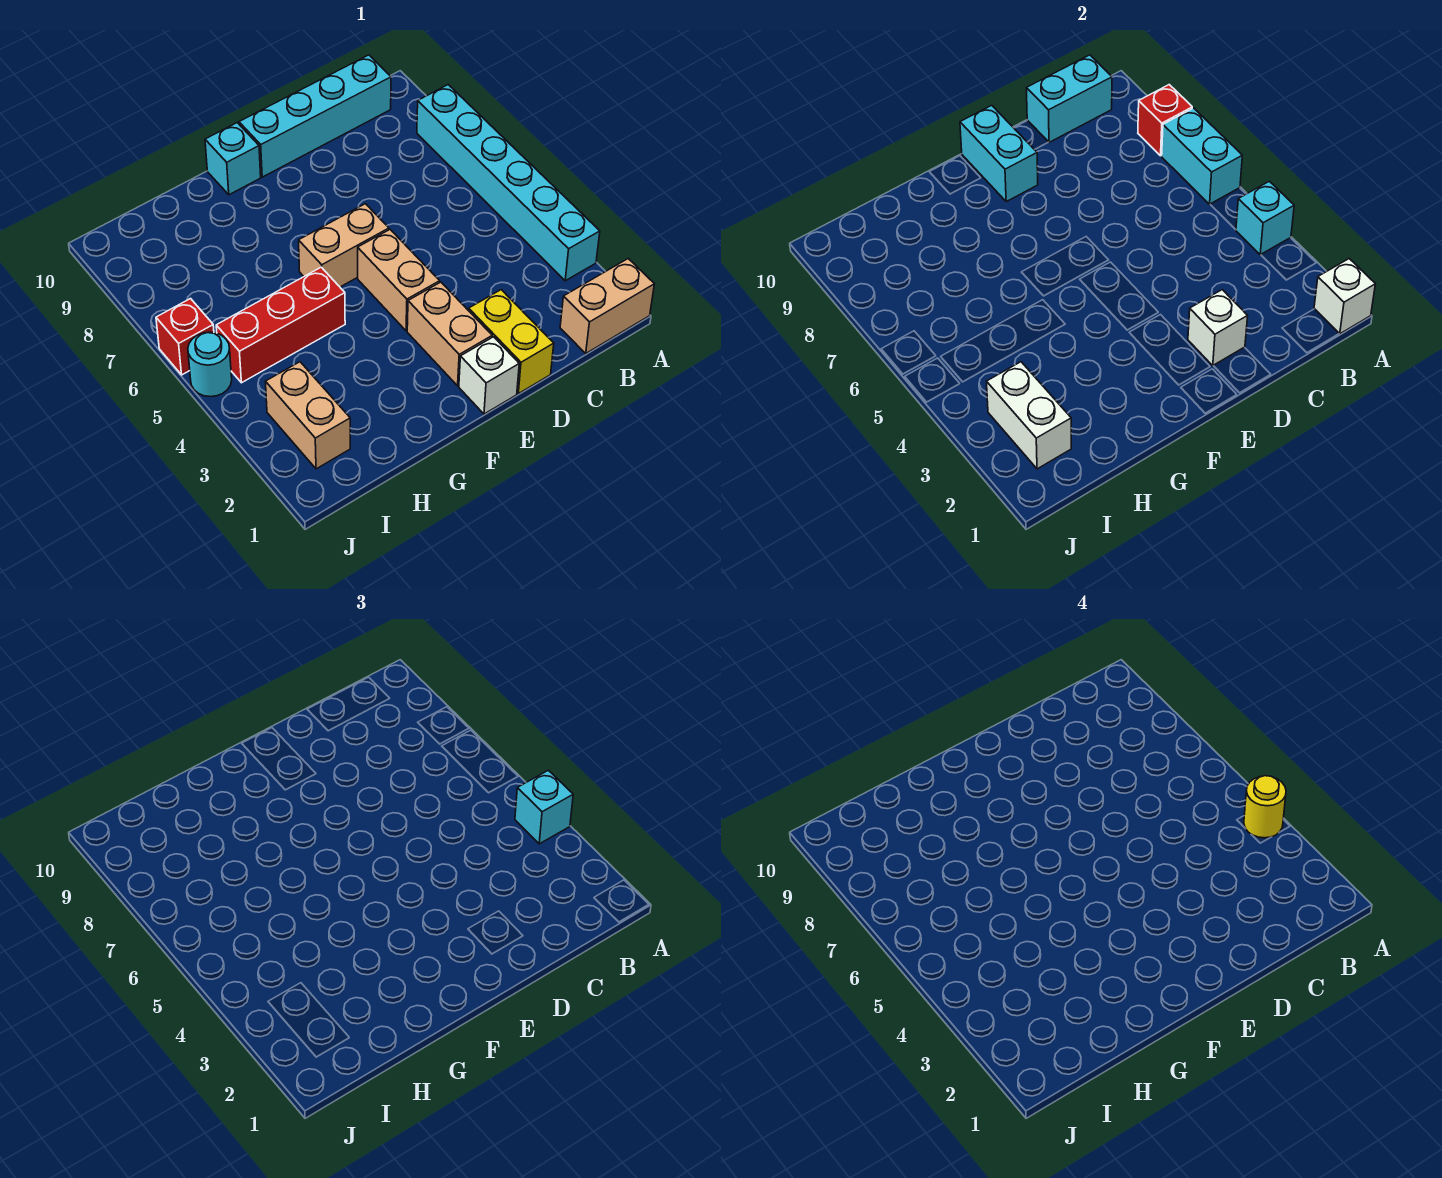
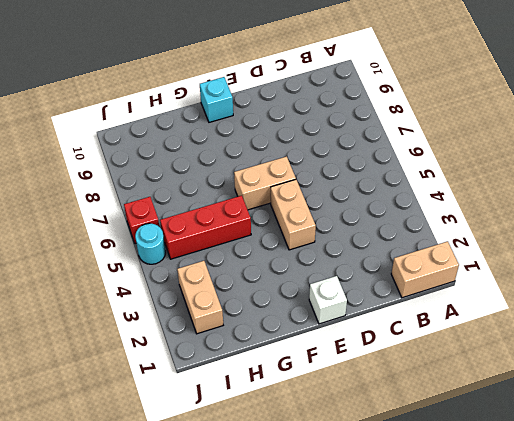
none -> cyan 1x6 brick [417,85,600,281]
none -> cyan 1x4 brick [239,55,391,177]
none -> yellow 1x2 brick [469,290,554,394]

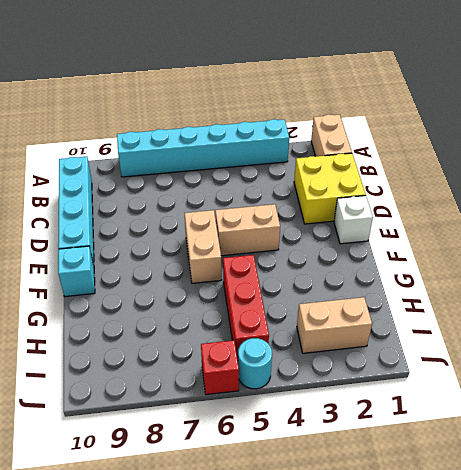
yellow 2x2 brick [294,153,366,224] -> yellow 1x2 brick [469,290,554,394]
none -> tan 1x2 brick [407,282,492,386]
none -> white 1x1 brick [1314,259,1375,334]
none -> cyan 1x1 brick [1236,181,1294,255]

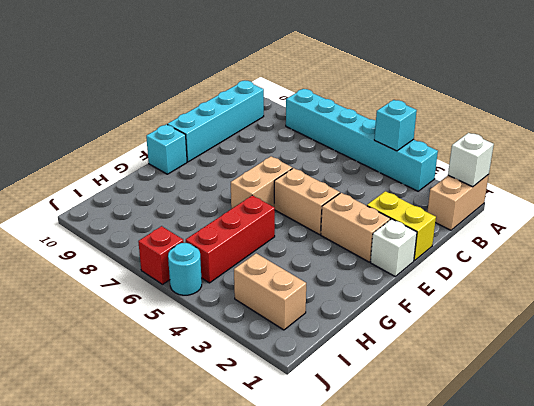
none -> cyan 1x2 brick [1161,108,1242,204]
none -> red 1x1 brick [1138,85,1192,156]
none -> cyan 1x2 brick [1026,55,1112,142]

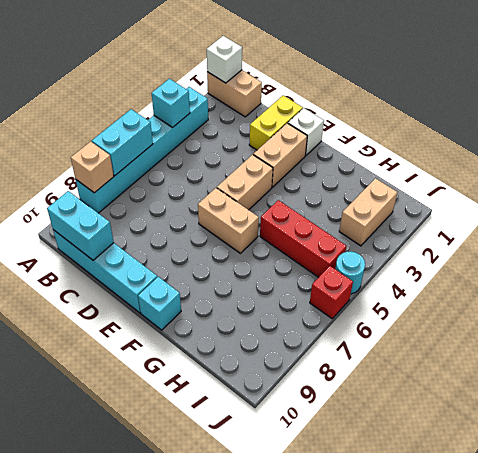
tan 1x1 brick [71,141,114,193] -> red 1x1 brick [1138,85,1192,156]
none -> white 1x1 brick [1188,290,1248,366]
none -> cyan 1x2 brick [960,105,1038,202]
none -> white 1x2 brick [987,362,1071,469]

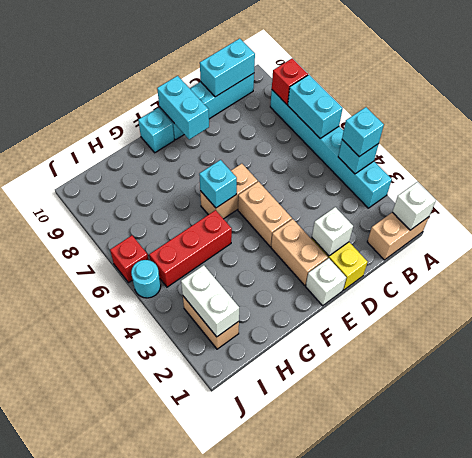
cyan 1x1 brick [199,160,237,208] -> none
none -> yellow 1x1 round brick [1244,776,1286,838]

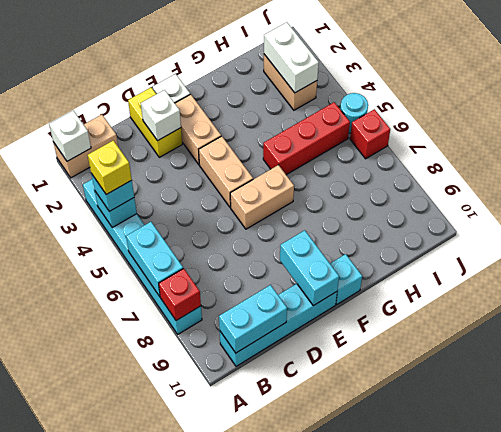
yellow 1x1 brick [88,140,132,194] -> yellow 1x1 round brick [1244,776,1286,838]

